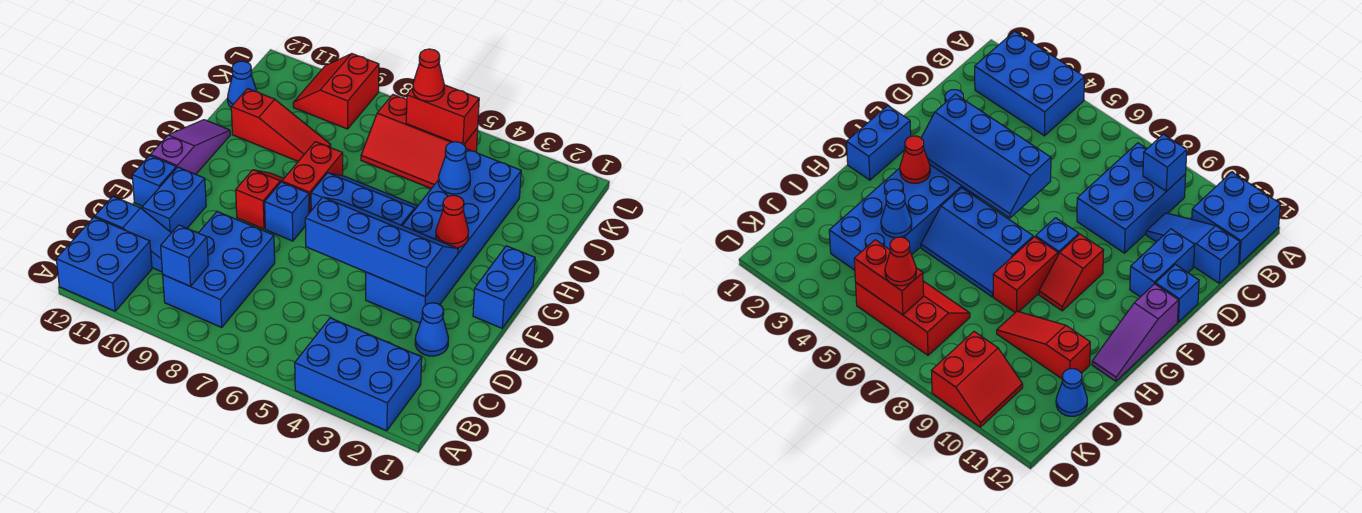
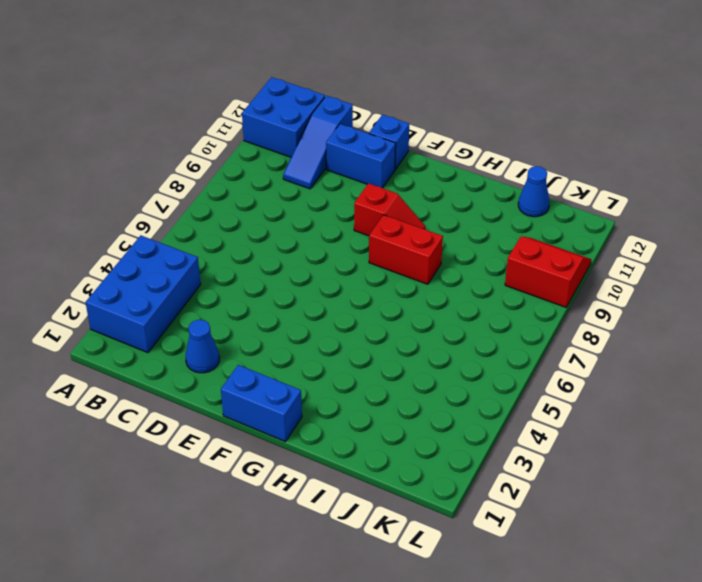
none -> blue 2x3 brick [163,212,275,327]
none -> blue 2x6 brick [366,149,521,323]
none -> blue 1x1 brick [265,182,309,241]

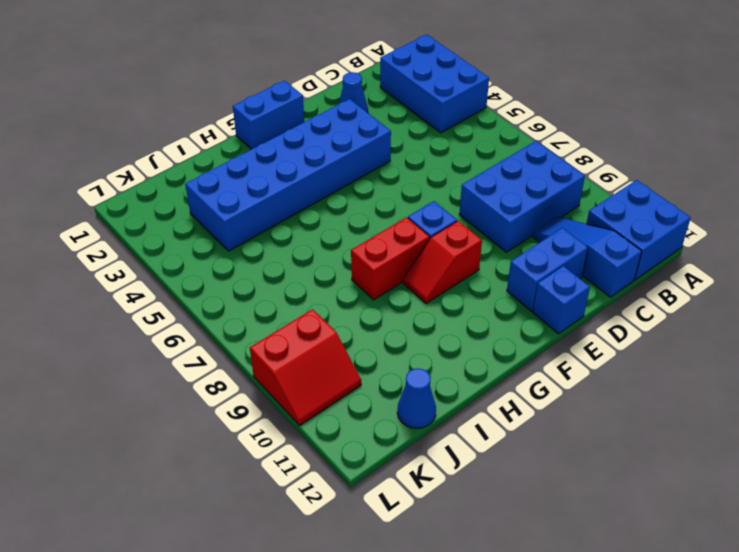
none -> purple 1x3 slope [150,120,230,174]
none -> blue 2x3 slope [311,173,417,225]
none -> red 1x3 slope [231,89,331,161]

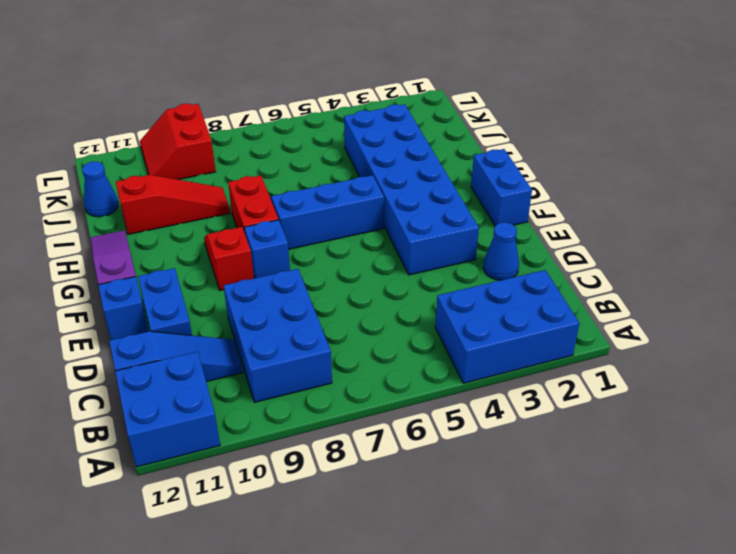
none -> red 2x3 slope [361,95,478,189]
none -> blue 1x1 brick [161,225,208,286]
none -> blue 2x4 slope [305,197,458,297]

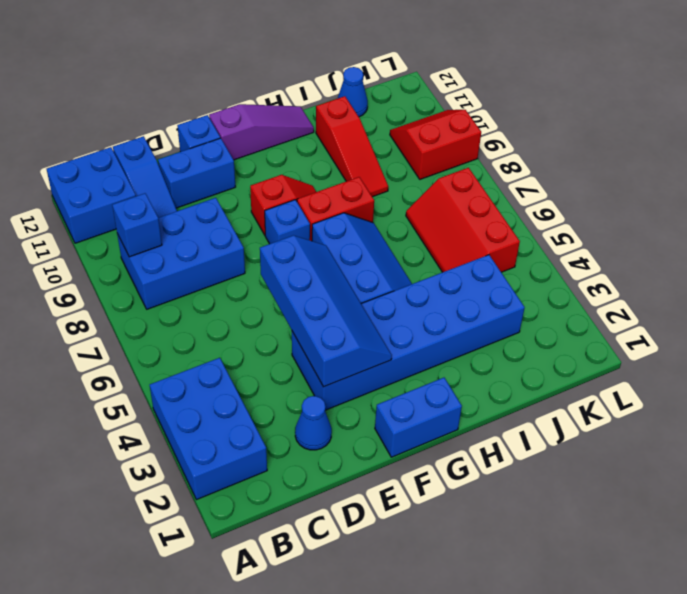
none -> red 1x1 cone [436,195,468,248]
none -> blue 1x1 cone [438,142,470,194]
none -> red 1x2 brick [406,85,479,145]

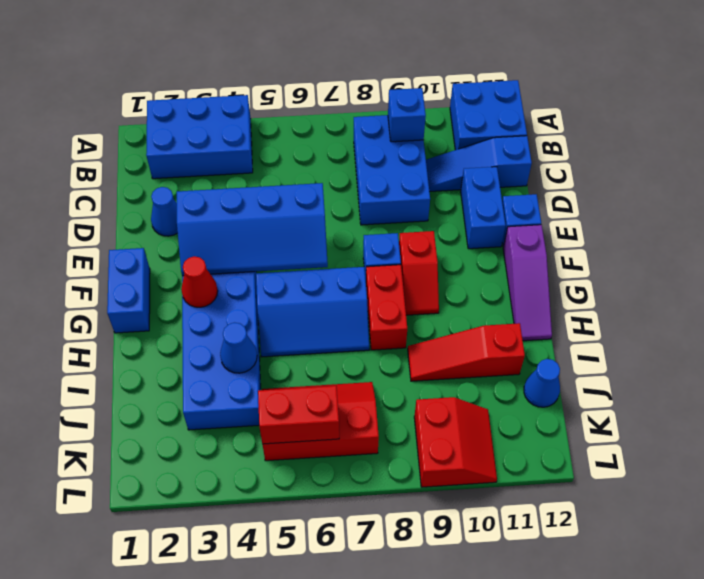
none -> red 1x1 cone [413,49,444,101]

